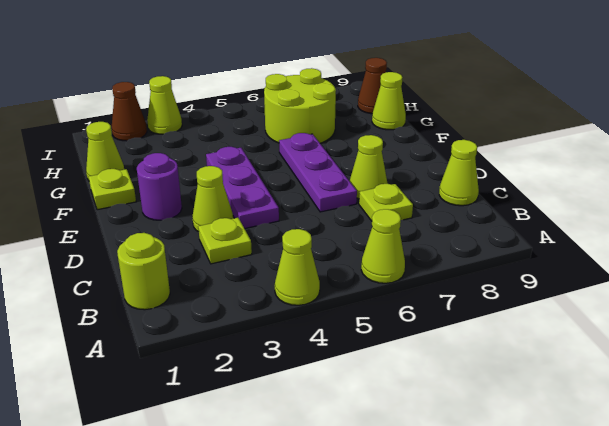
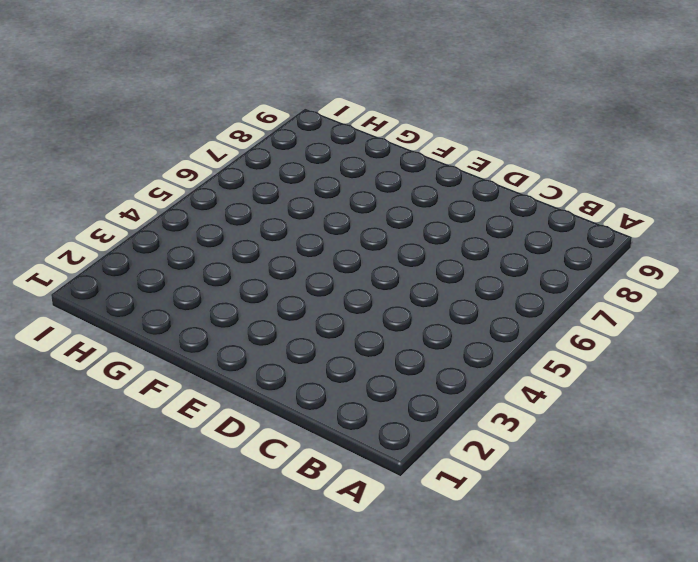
none -> lime 1x1 cone [275,229,320,305]
none -> lime 1x1 cone [361,209,405,283]
none -> lime 1x1 round brick [117,233,170,310]

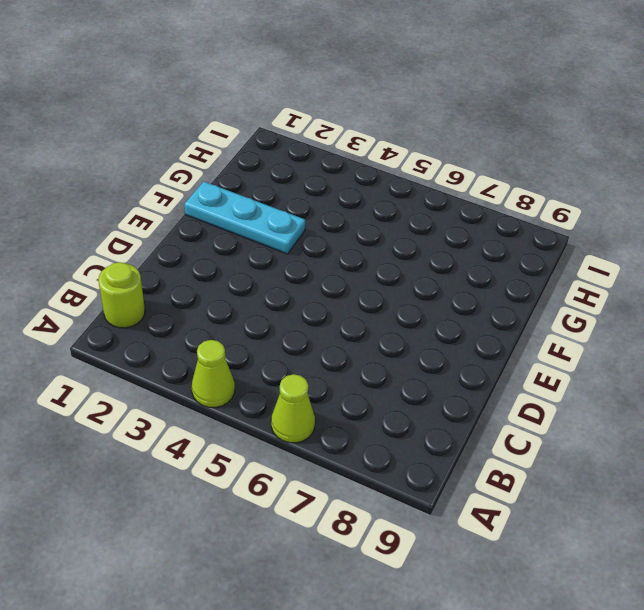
cyan 1x3 plate [185,182,305,254] -> lime 1x1 plate [89,169,136,210]
none -> lime 1x1 plate [198,218,252,264]
none -> lime 1x1 plate [359,184,413,221]
none -> lime 1x1 cone [439,140,479,206]

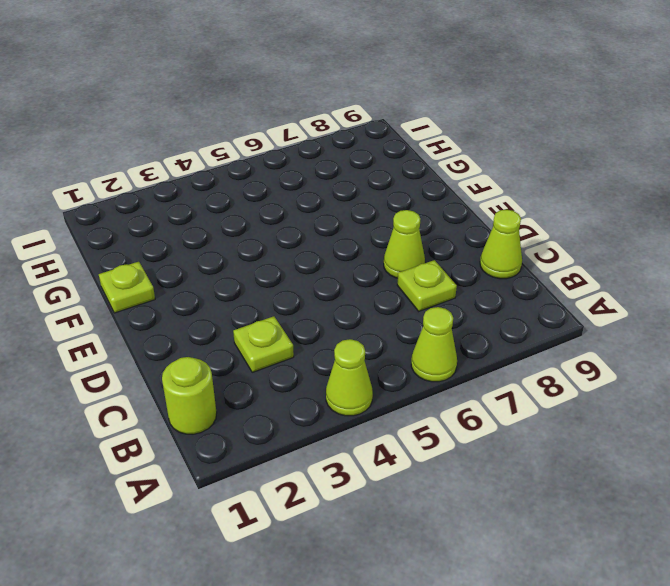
none -> lime 1x1 cone [192,166,233,232]
none -> purple 1x3 plate [206,147,279,229]
none -> purple 1x3 plate [279,133,357,212]

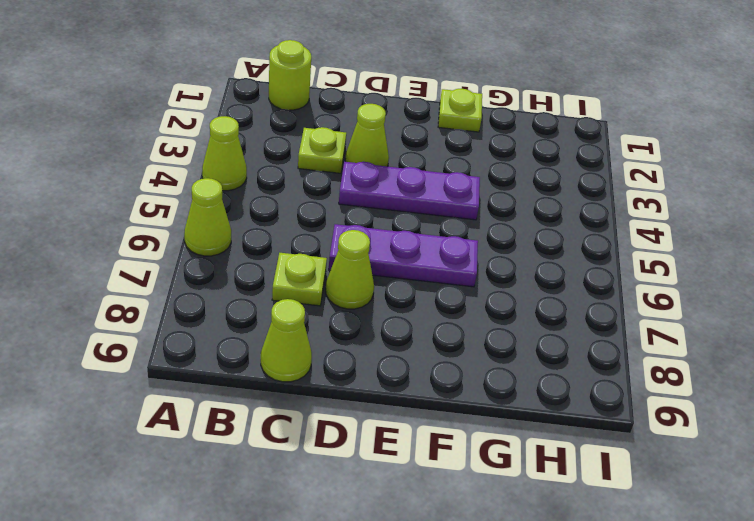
none -> purple 1x1 round brick [137,153,182,220]
none -> lime 1x1 cone [86,122,124,180]
none -> lime 2x2 round brick [264,68,336,143]

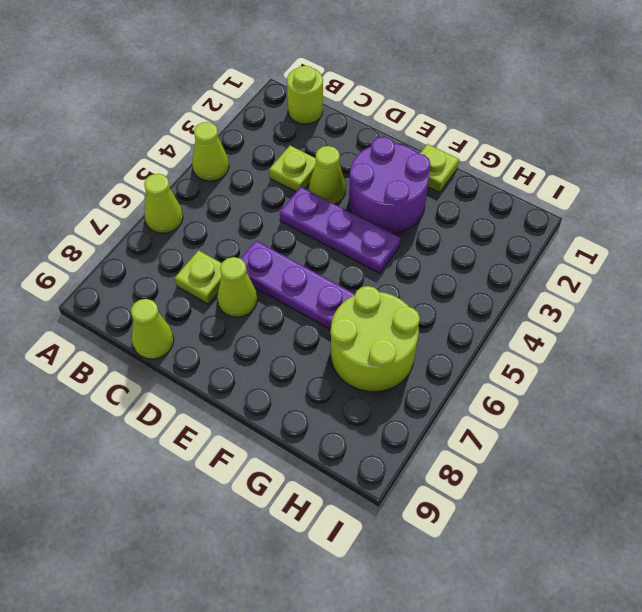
purple 2x2 round brick [349,137,430,233] -> purple 1x1 round brick [137,153,182,220]
none -> lime 1x1 cone [86,122,124,180]
none -> lime 1x1 cone [372,72,406,130]
none -> brown 1x1 cone [358,58,387,114]

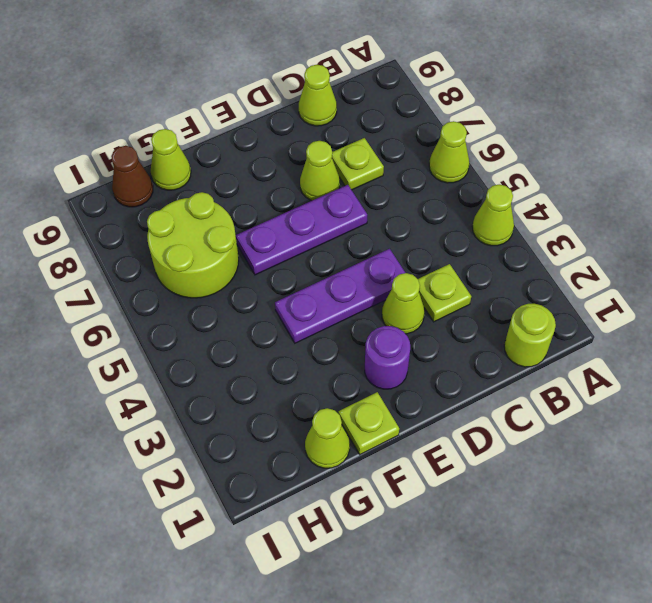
none -> brown 1x1 cone [112,82,147,141]
none -> lime 1x1 cone [147,76,182,134]

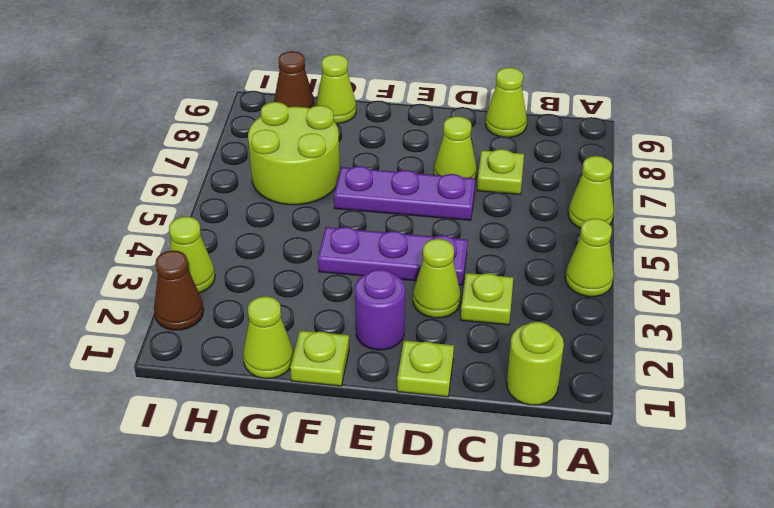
lime 1x1 plate [397,340,454,397] -> none

